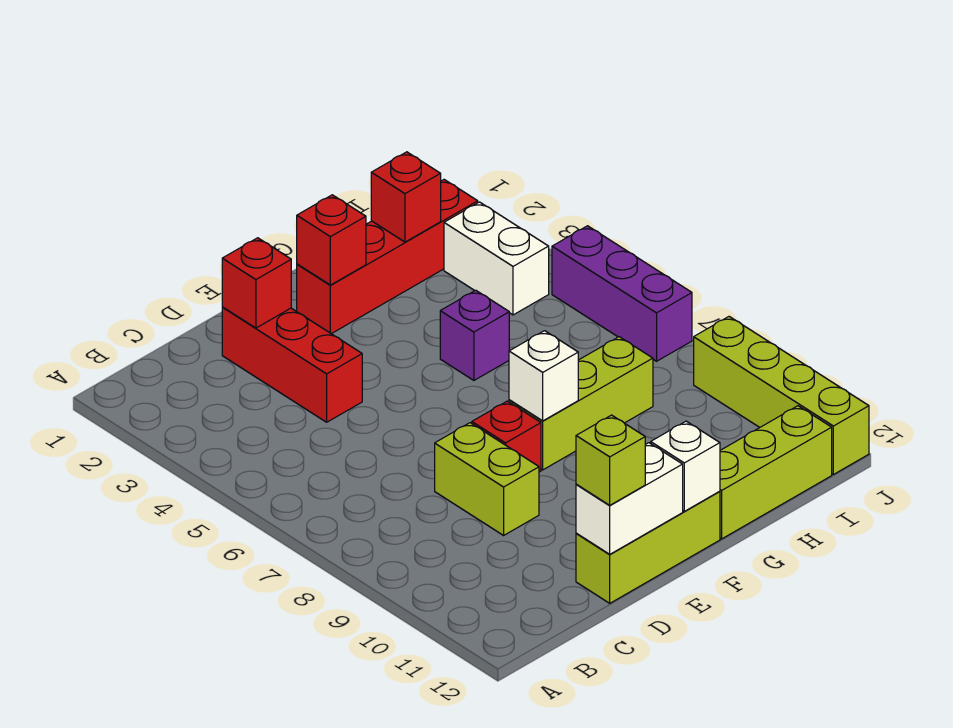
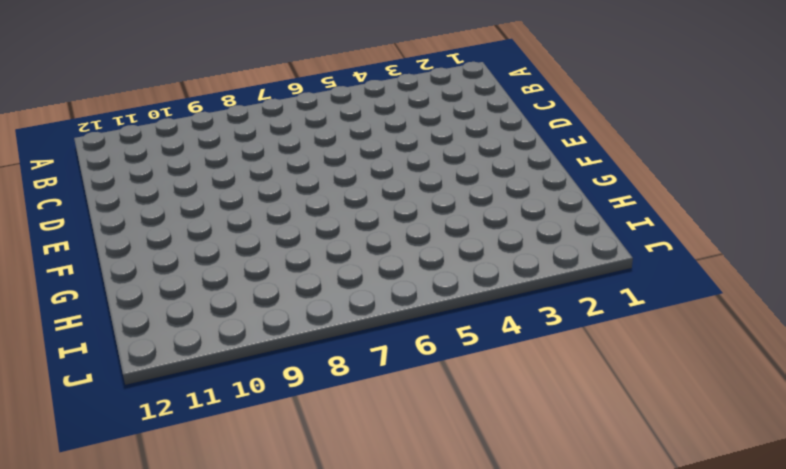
none -> red 1x3 brick [222,307,362,422]
none -> lime 1x2 brick [435,423,539,535]
none -> lime 1x3 brick [576,491,720,603]

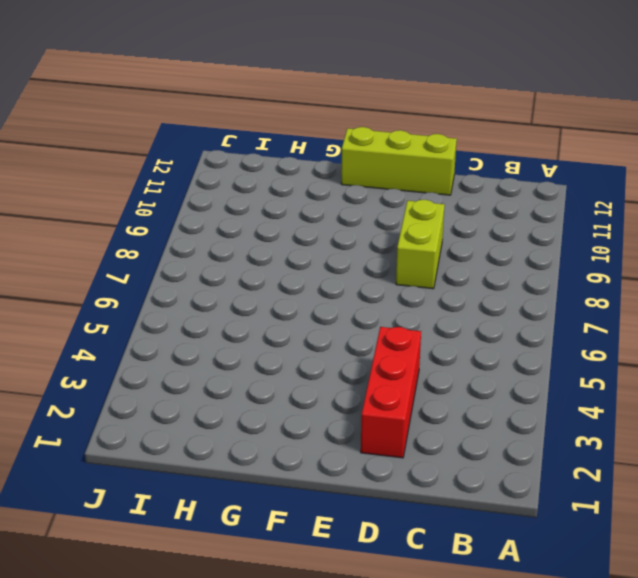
none -> red 1x1 brick [472,401,541,472]
none -> red 1x4 brick [297,180,478,334]
none -> lime 1x3 brick [509,337,653,470]

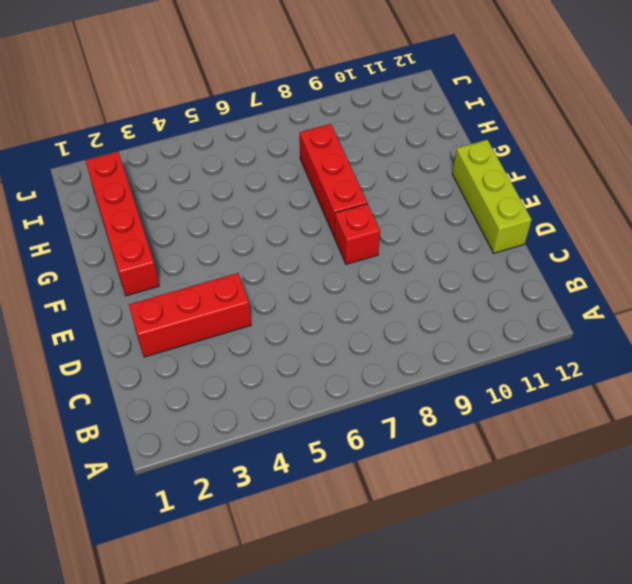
red 1x3 brick [300,124,367,236] -> lime 1x3 brick [509,337,653,470]
none -> lime 1x2 brick [435,423,539,535]
none -> purple 1x1 brick [440,290,509,380]
none -> lime 1x3 brick [720,406,832,539]

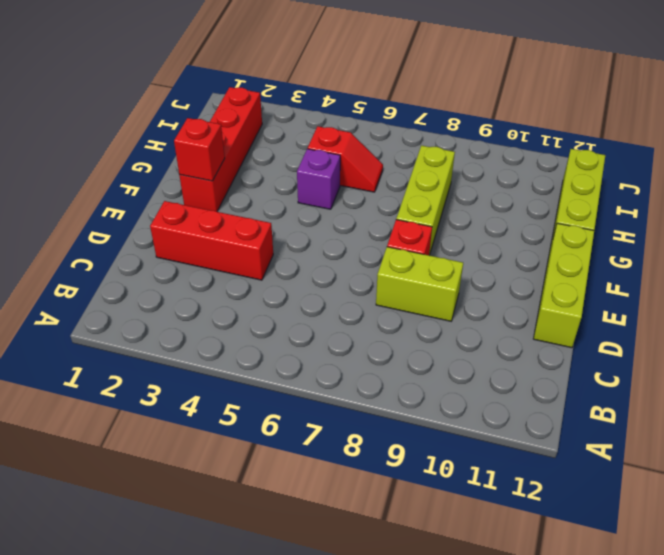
red 1x2 slope [308,126,383,192] -> none
none -> white 1x2 brick [444,202,549,315]
none -> purple 1x3 brick [552,226,692,361]
none -> lime 1x4 brick [694,317,869,474]

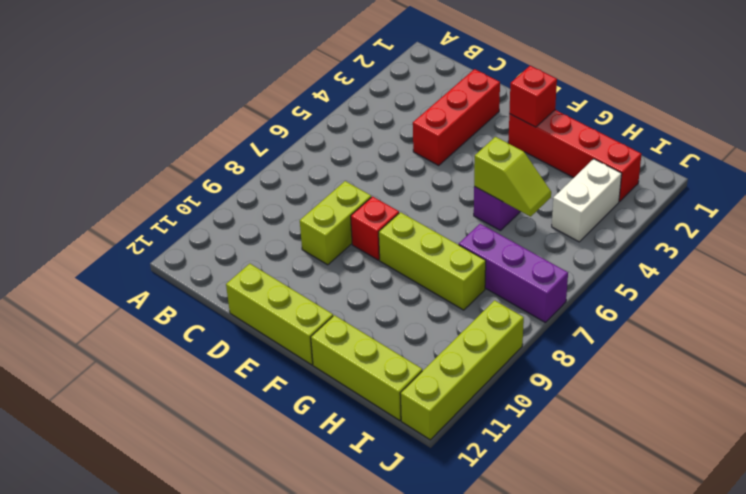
lime 1x2 slope [474,137,551,217] -> none
purple 1x3 brick [459,224,568,323] -> purple 1x3 brick turned to [552,226,692,361]
none -> red 1x1 brick [222,238,291,328]
none -> white 1x2 brick [576,443,683,554]
none -> white 1x1 brick [509,331,578,421]

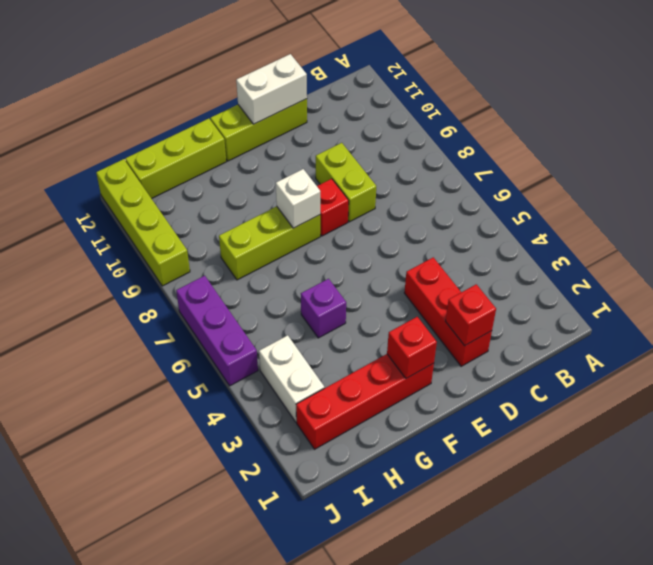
none -> white 1x1 brick [651,421,720,511]
none -> red 1x1 brick [371,152,441,242]
none -> lime 1x1 brick [576,415,645,505]

